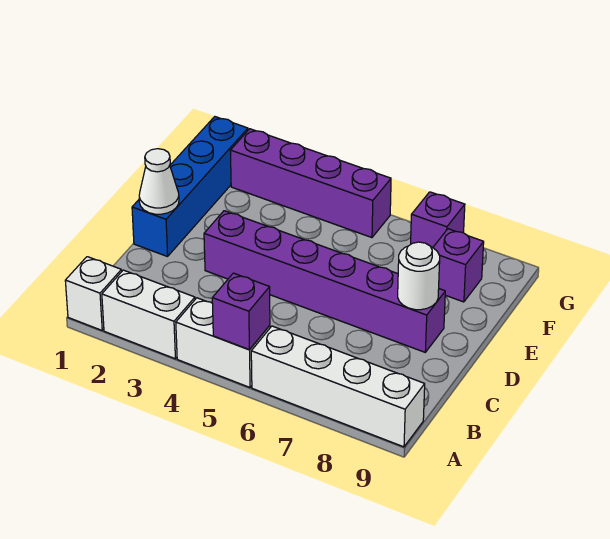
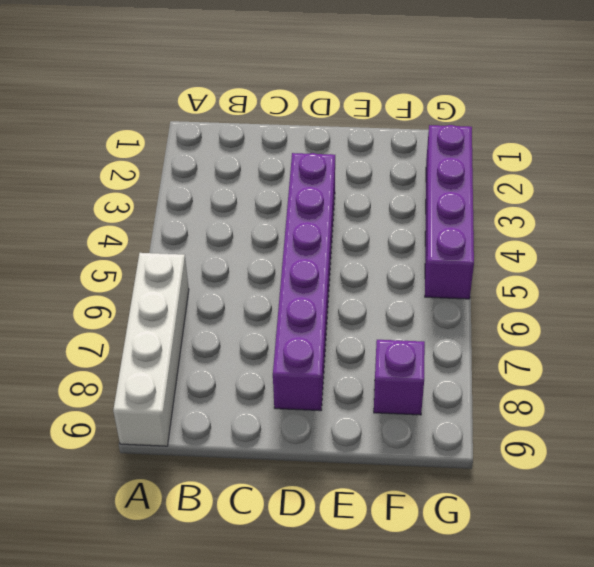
none -> white 1x1 brick [65,257,122,330]
none -> white 1x2 brick [102,270,195,359]
none -> white 1x2 brick [176,298,270,387]

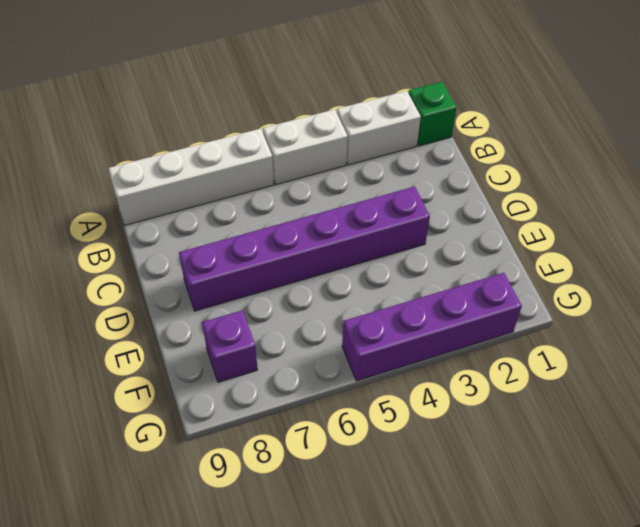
green 1x1 brick [408,82,457,146] -> white 1x1 brick [65,257,122,330]
none -> blue 1x4 brick [132,117,248,257]
none -> purple 1x1 brick [411,192,465,248]
none -> purple 1x1 brick [212,273,270,350]

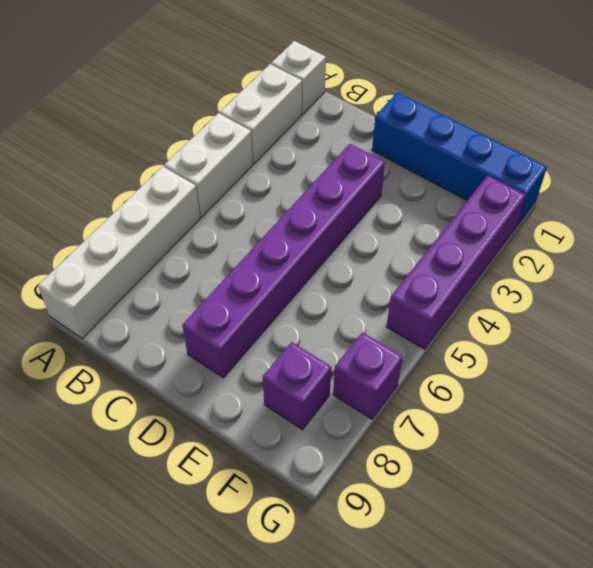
none -> purple 1x1 brick [212,273,270,350]
none -> white 1x1 cone [139,149,179,214]
none -> white 1x1 round brick [398,242,440,310]

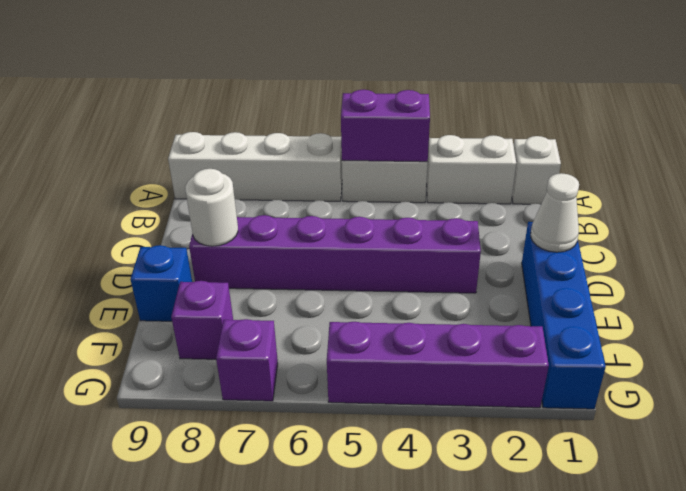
purple 1x2 brick [341,90,430,162] -> purple 1x1 brick [212,273,270,350]
blue 1x1 brick [130,245,192,321] -> none

